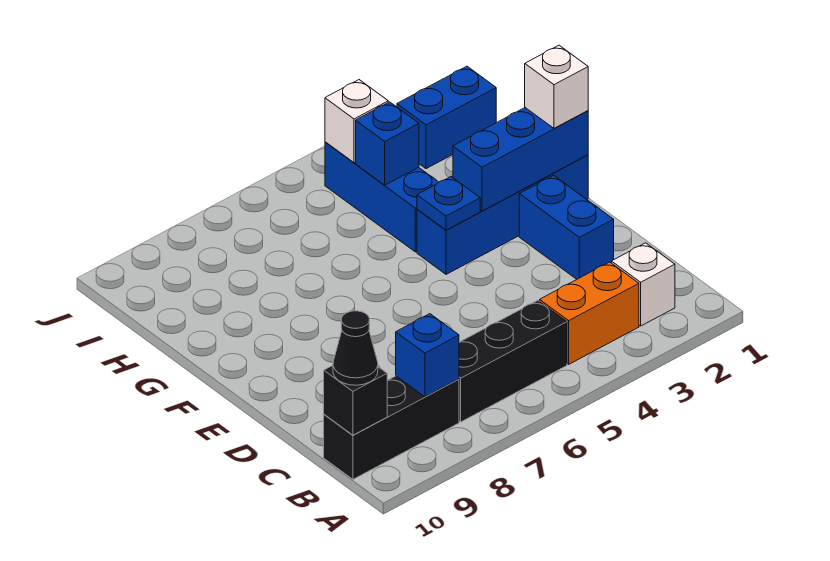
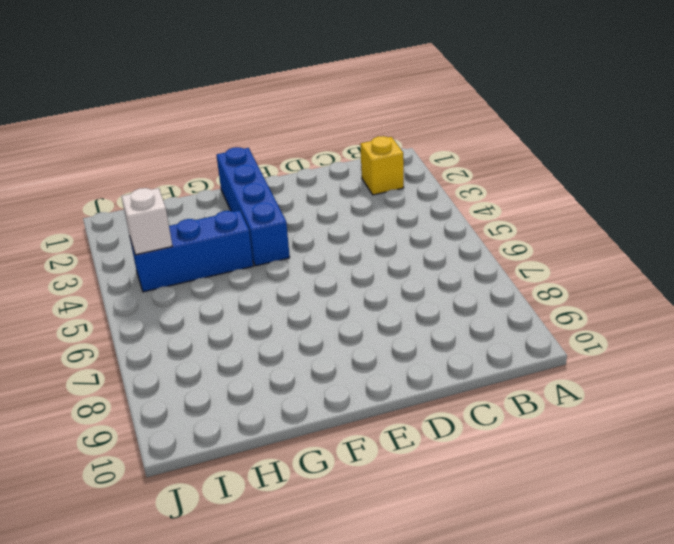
yellow 1x1 brick [360,136,404,195] -> white 1x1 brick [611,243,675,326]
none -> orange 1x2 brick [540,262,639,364]
none -> black 1x3 brick [459,300,567,422]
none -> black 1x3 brick [324,376,459,479]

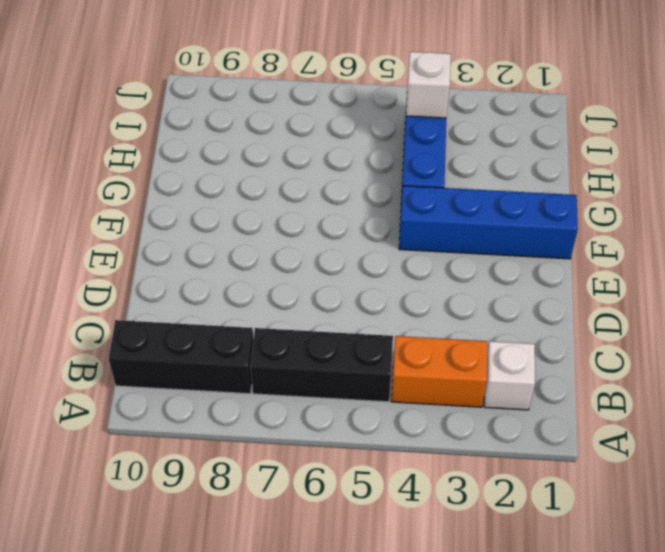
none -> blue 1x2 brick [519,175,614,279]
none -> blue 1x2 brick [397,66,496,169]
none -> blue 1x1 brick [396,314,459,397]

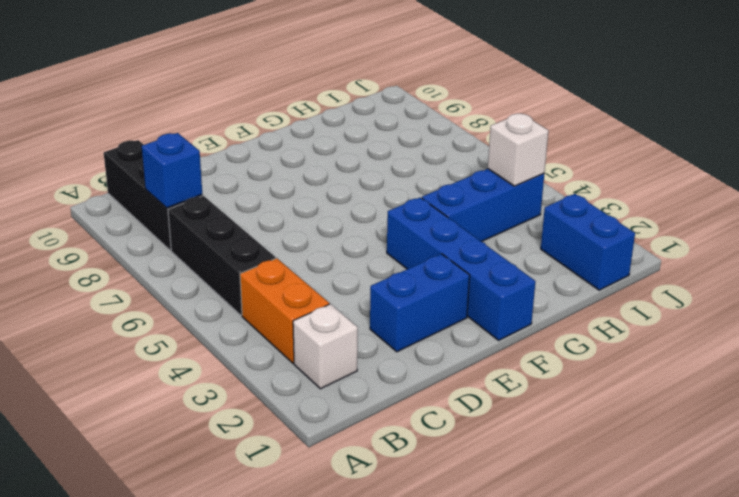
none -> black 1x1 brick [324,365,388,435]
none -> blue 1x3 brick [453,108,588,211]
none -> blue 1x1 plate [417,177,480,230]

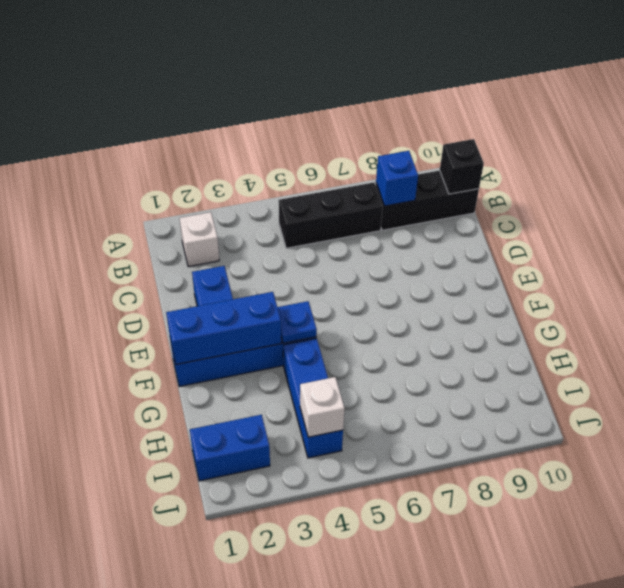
none -> orange 1x2 brick [540,262,639,364]
none -> blue 1x1 brick [356,102,419,185]
none -> black 1x1 cone [333,311,378,385]

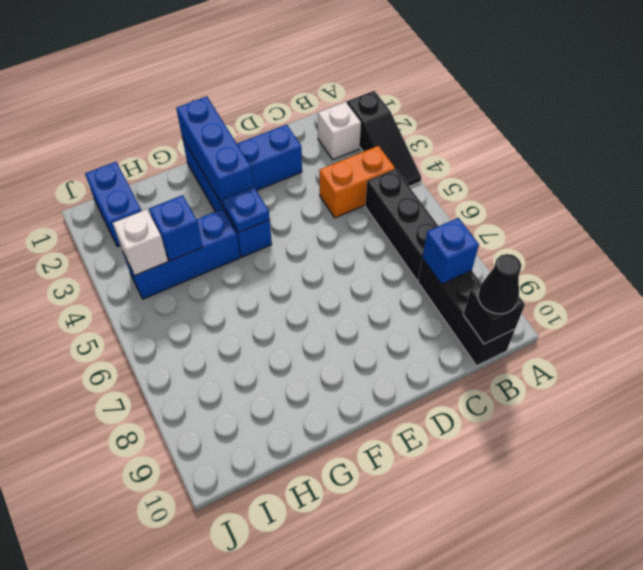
black 1x3 slope [347,91,421,186] -> none
orange 1x2 brick [319,146,395,218] -> orange 1x2 brick turned to [540,262,639,364]
none -> white 1x1 brick [525,45,588,128]

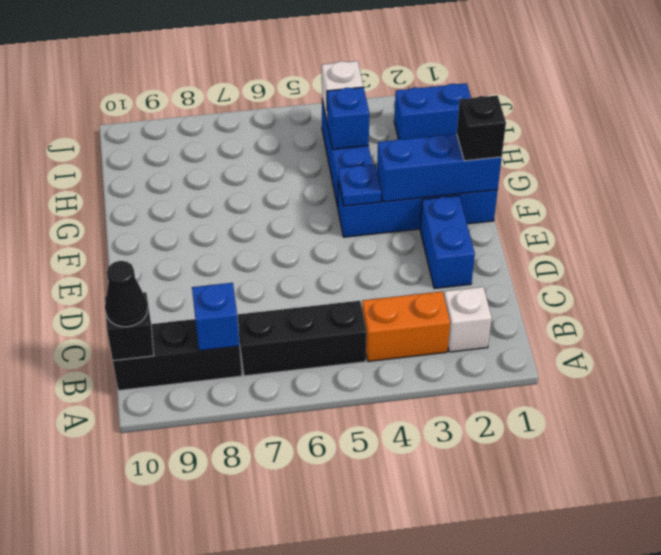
black 1x1 brick [457,96,506,161] -> white 1x1 brick [525,45,588,128]

